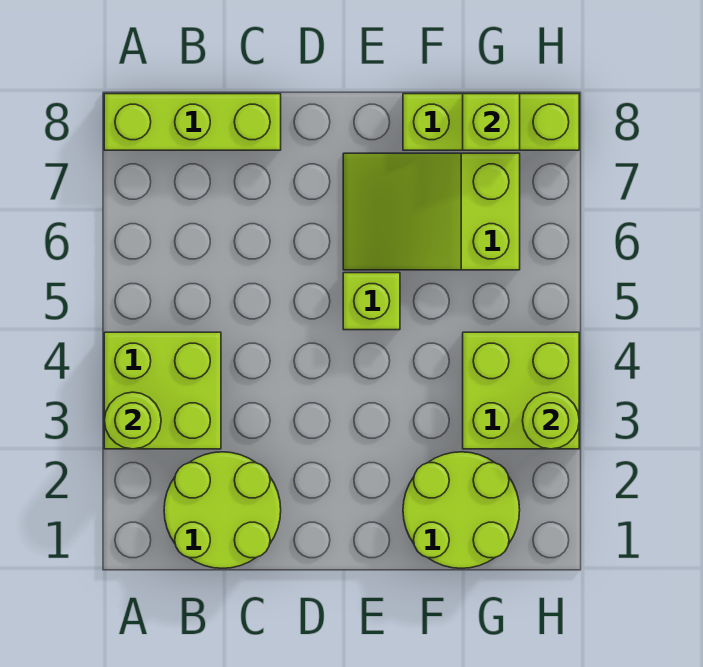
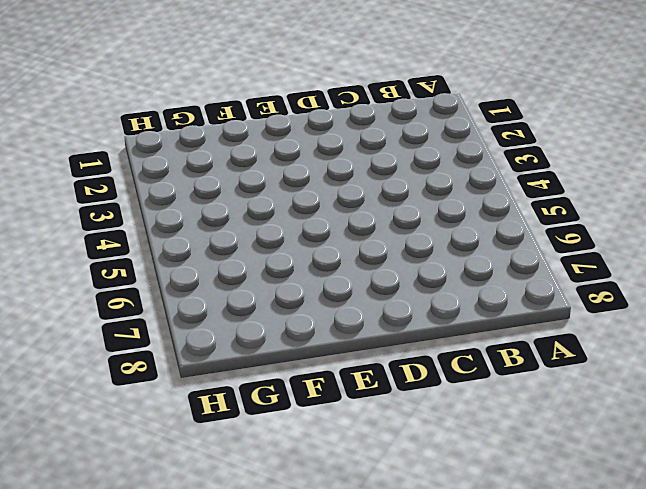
none -> lime 2x2 brick [104,332,221,449]
none -> lime 1x3 brick [104,94,281,150]

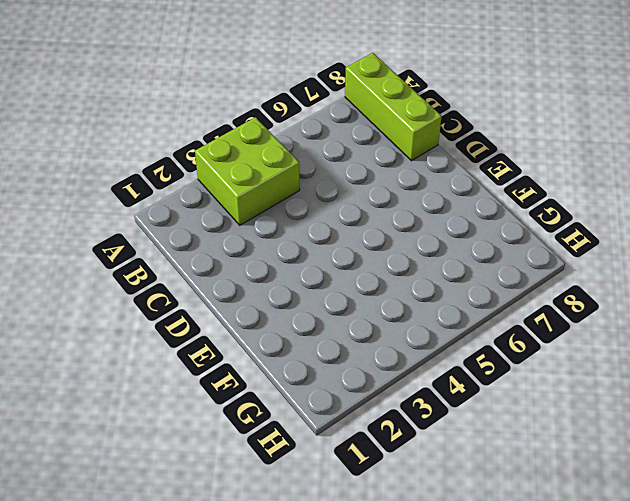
none -> lime 2x2 round brick [164,452,281,568]
none -> lime 1x1 brick [343,273,400,330]

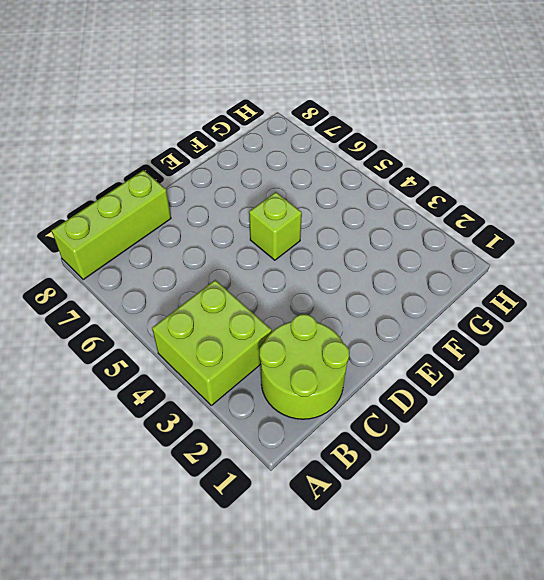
none -> lime 2x3 slope [343,153,520,270]
none -> lime 2x2 round brick [403,452,520,568]

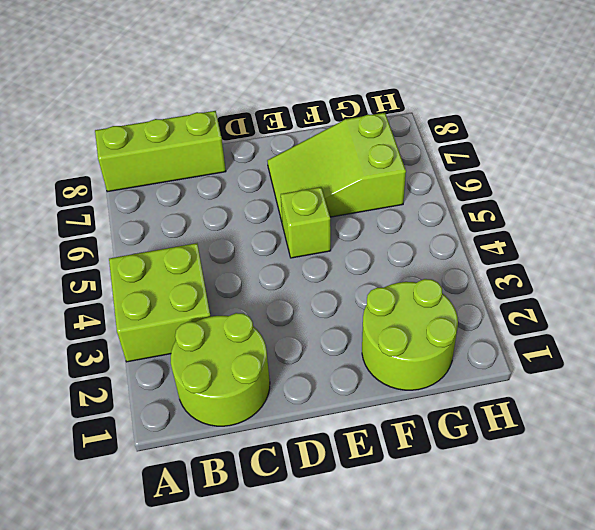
none -> lime 1x3 brick [403,94,579,150]
none -> lime 2x2 brick [463,332,579,449]

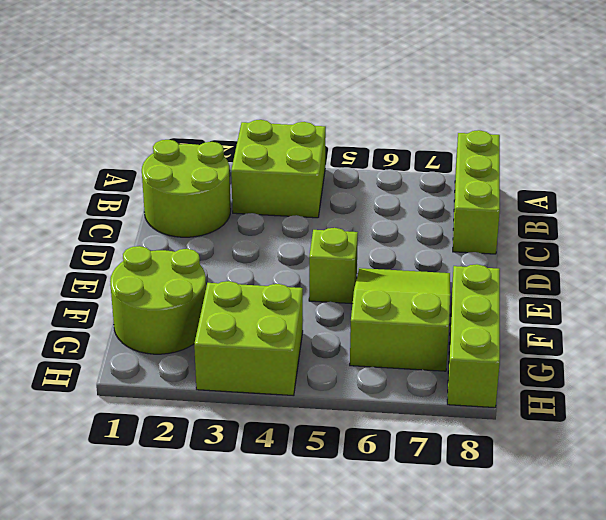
none -> lime 1x1 round brick [104,392,161,449]
none -> lime 1x1 brick [463,94,520,150]

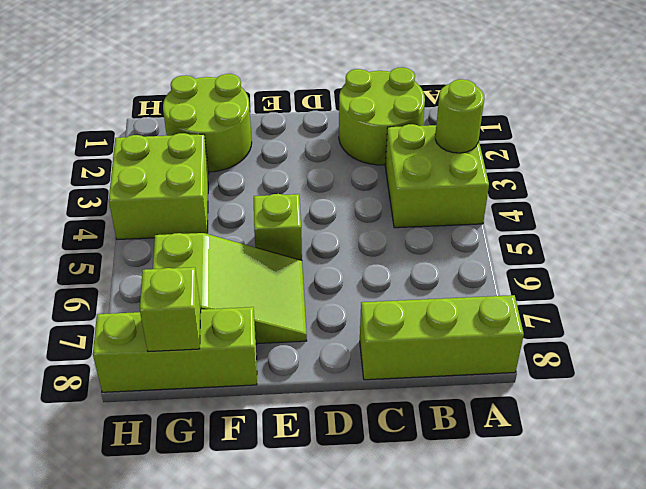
none -> lime 1x1 round brick [522,392,579,449]

